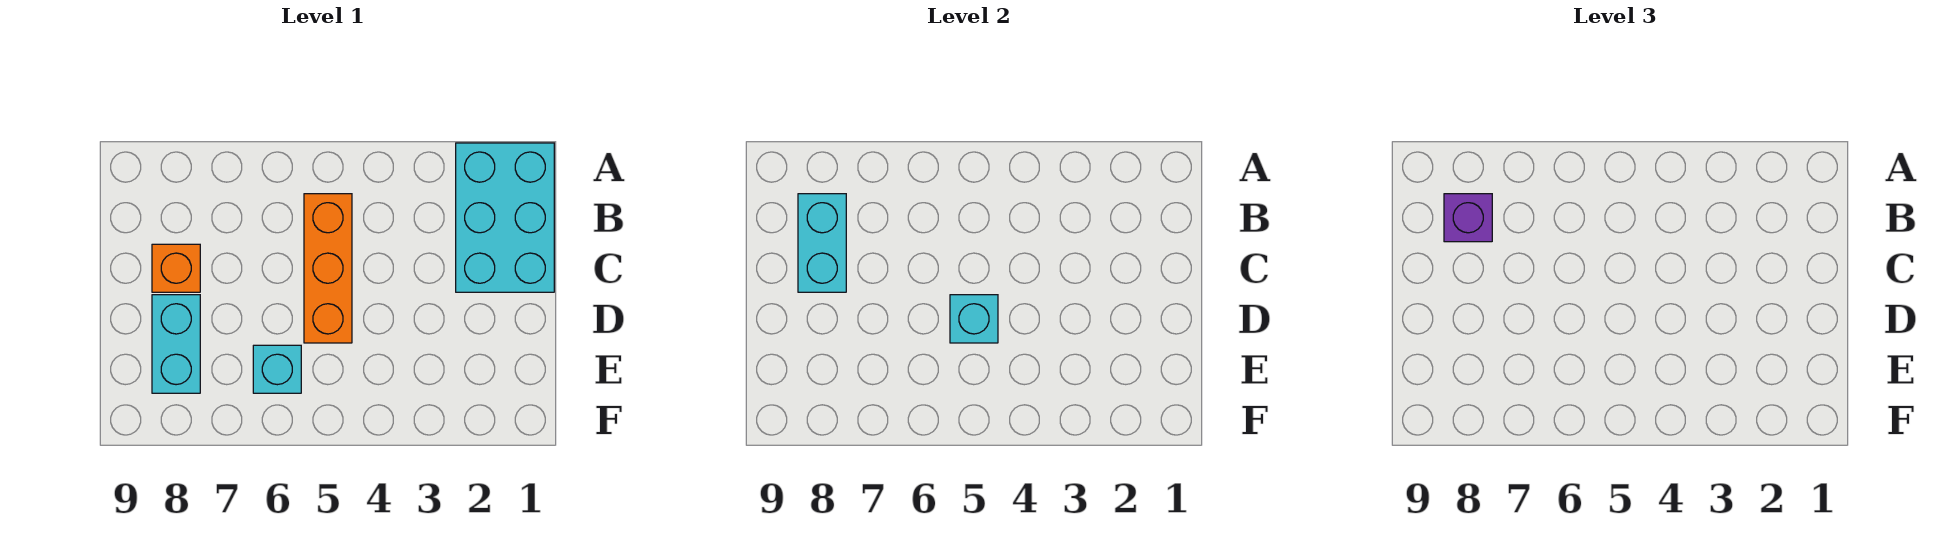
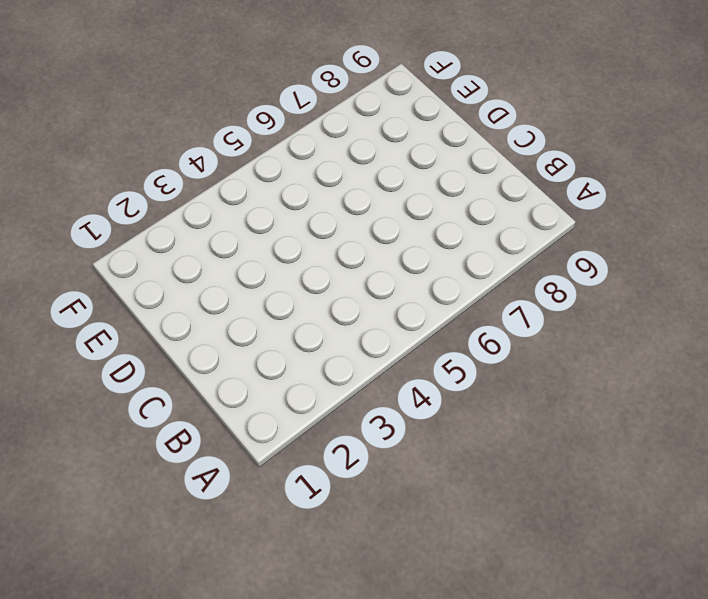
none -> cyan 2x3 brick [456,143,554,292]
none -> orange 1x3 brick [304,194,352,343]

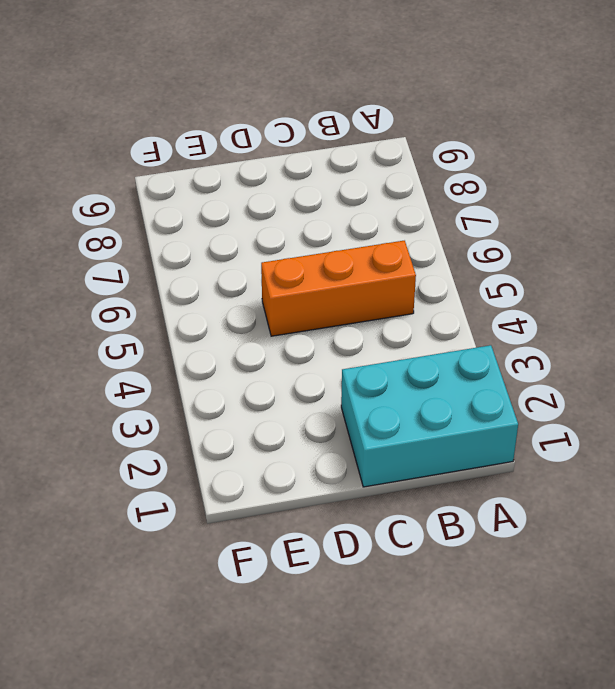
none -> orange 1x1 brick [152,244,200,292]
none -> cyan 1x2 brick [152,295,200,393]

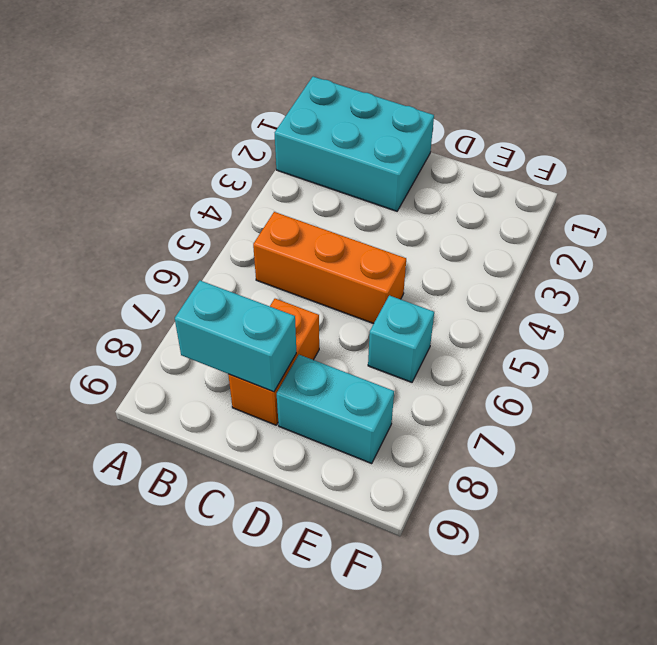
orange 1x2 brick [228,299,319,425] -> orange 1x1 brick [152,244,200,292]
none -> cyan 1x1 brick [950,295,998,343]
none -> purple 1x1 brick [1444,194,1492,242]

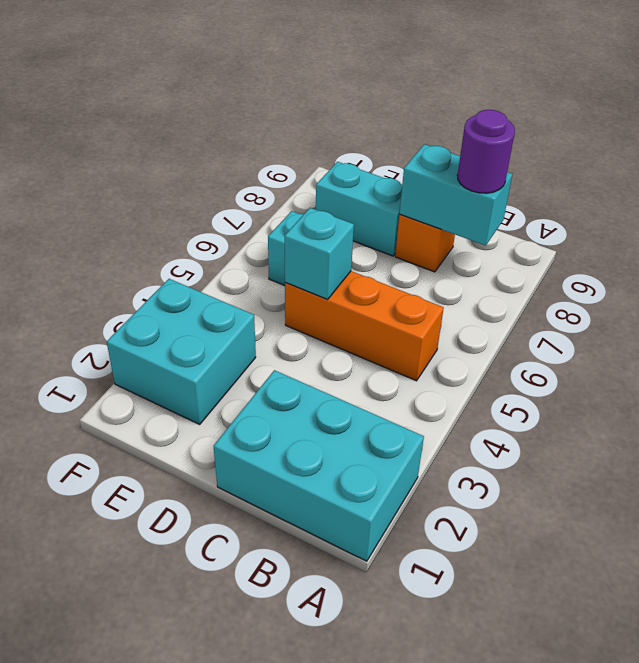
purple 1x1 round brick [457,110,515,193] -> purple 1x1 brick [1444,194,1492,242]
cyan 2x2 brick [107,279,256,424] -> none

